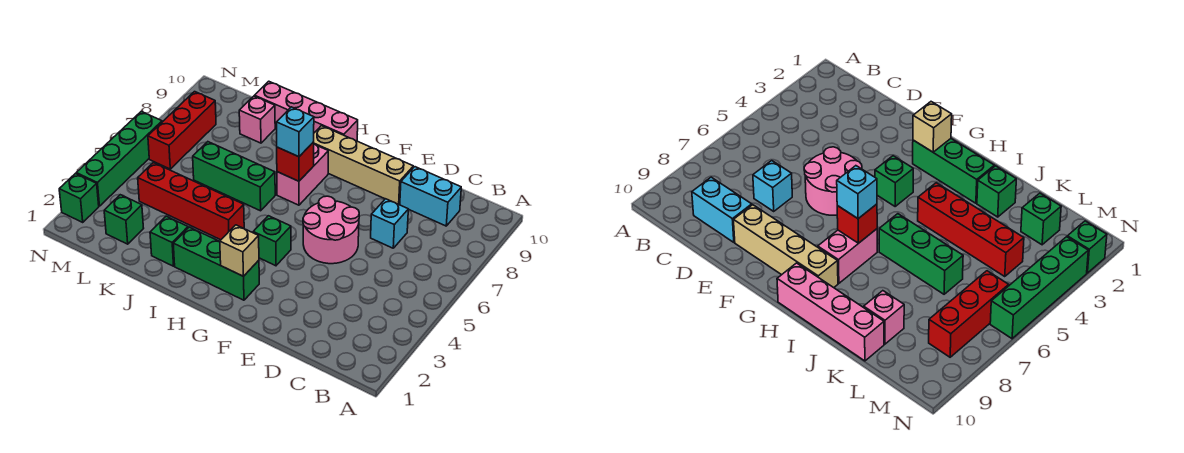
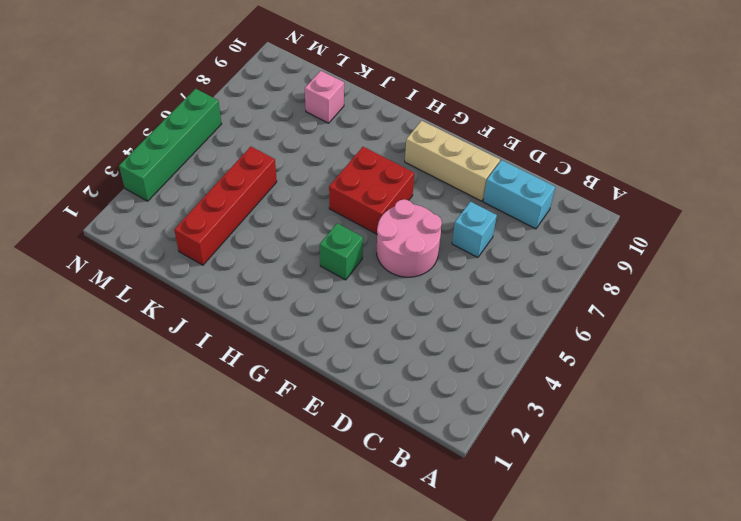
tan 1x3 brick [405,121,500,201] -> tan 1x4 brick [314,126,413,204]
red 2x2 brick [329,147,414,234] -> pink 1x2 brick [277,144,328,205]
red 1x4 brick [174,147,277,265] -> red 1x4 brick turned to [138,163,244,240]
none -> green 1x3 brick [173,227,259,300]
none -> pink 1x4 brick [254,81,358,141]
none -> green 1x3 brick [193,142,275,211]

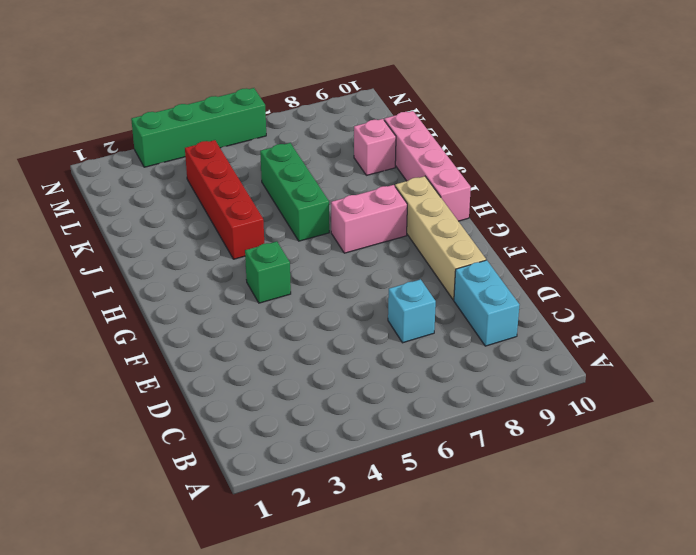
none -> pink 2x2 round brick [303,196,359,264]
none -> green 1x3 brick [173,227,259,300]
none -> green 1x1 brick [150,216,188,266]

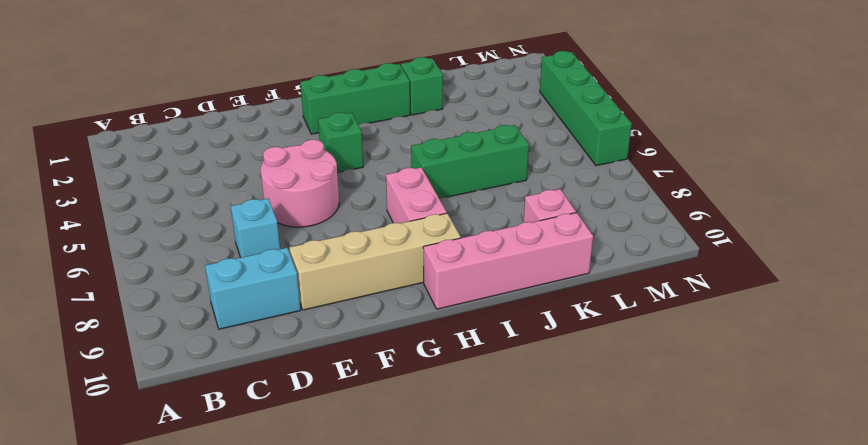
none -> red 1x4 brick [138,163,244,240]
none -> green 1x1 brick [104,195,144,244]
none -> red 1x3 brick [148,92,216,169]

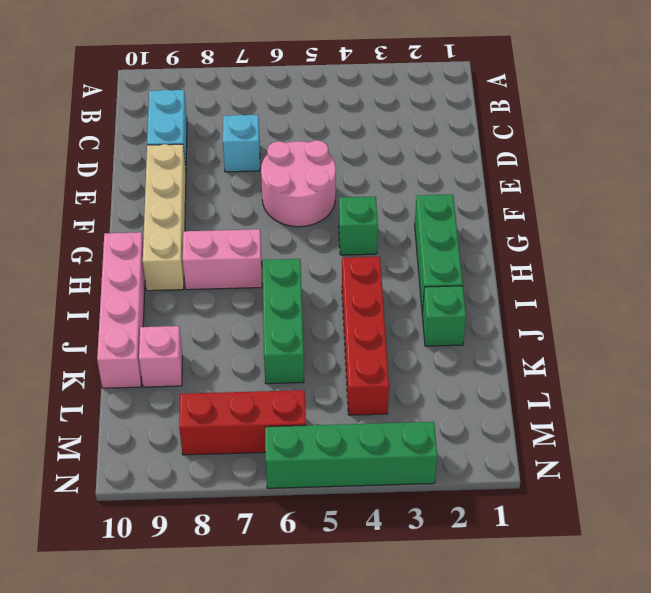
none -> green 1x1 brick [104,195,144,244]
none -> green 1x1 brick [59,174,99,222]
none -> tan 1x1 brick [220,225,259,276]

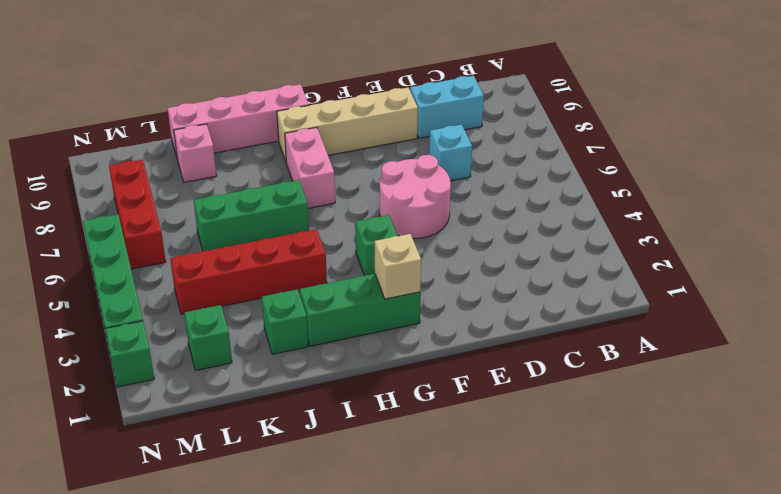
none -> red 1x1 brick [277,142,314,181]
none -> cyan 1x1 brick [276,107,314,157]

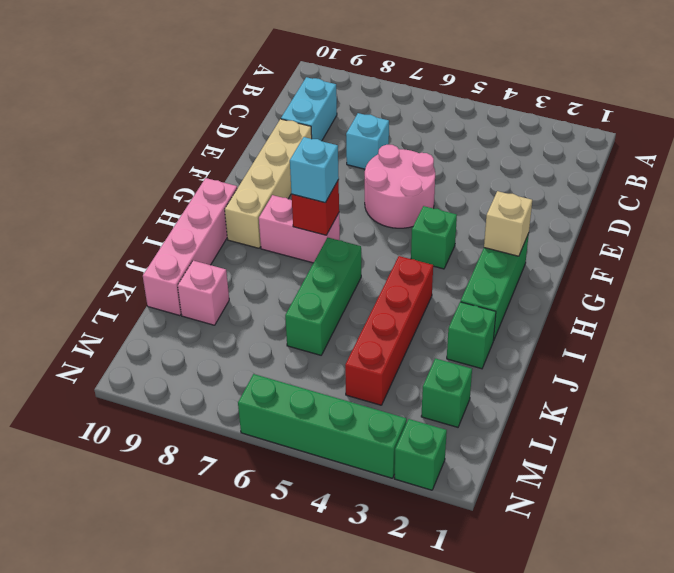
none -> red 1x3 brick [148,92,216,169]

